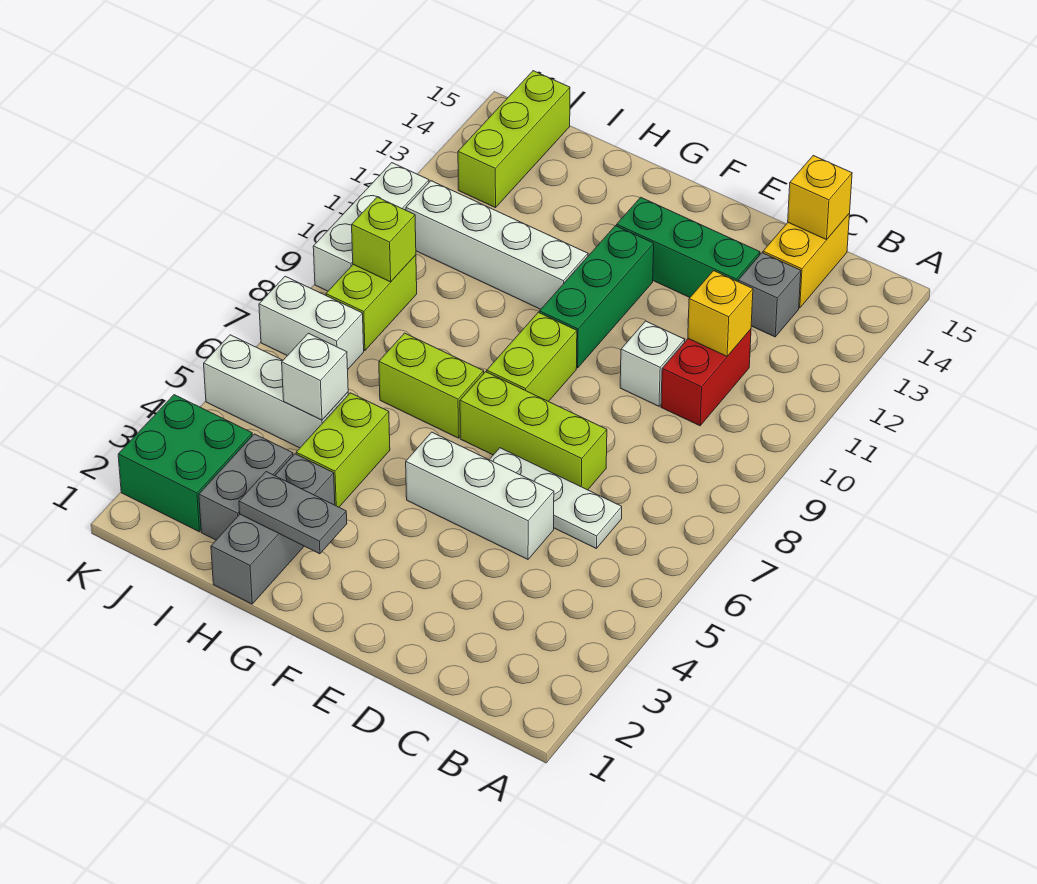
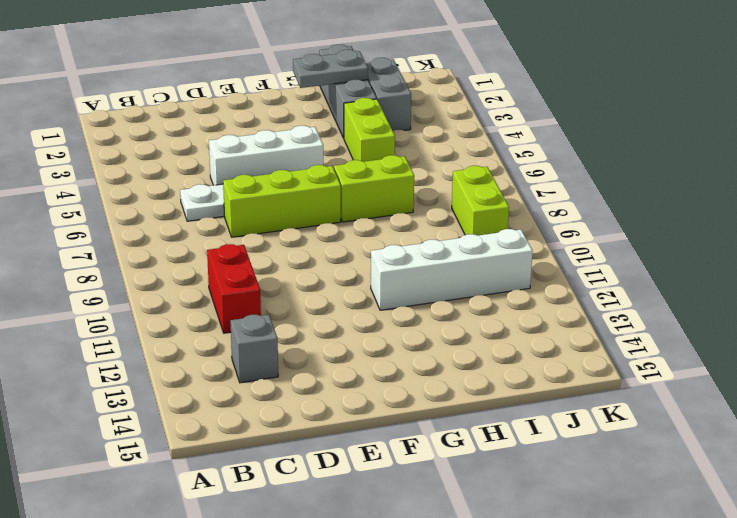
none -> yellow 1x2 brick [763,213,850,308]
none -> white 1x1 brick [620,321,685,406]
none -> green 1x3 brick [617,197,760,297]

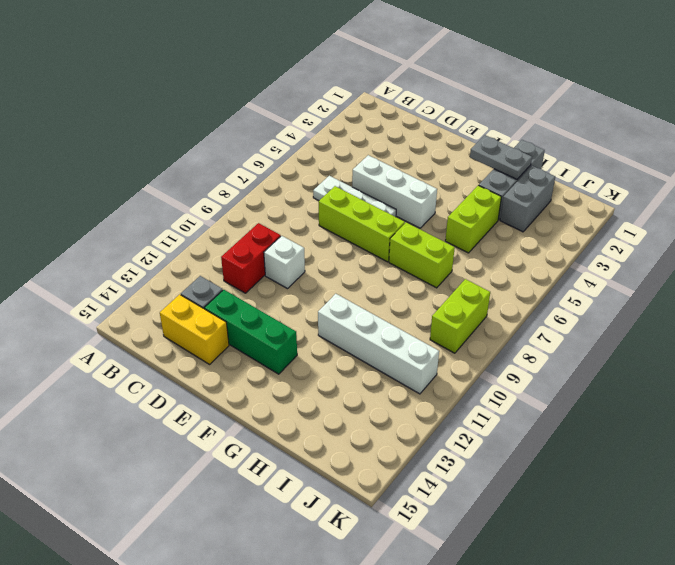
yellow 1x2 brick [160,294,229,364] -> yellow 1x2 brick turned to [763,213,850,308]
none -> lime 1x2 brick [487,312,577,401]
none -> green 1x3 brick [539,226,654,368]
none -> white 1x3 brick [204,335,348,448]

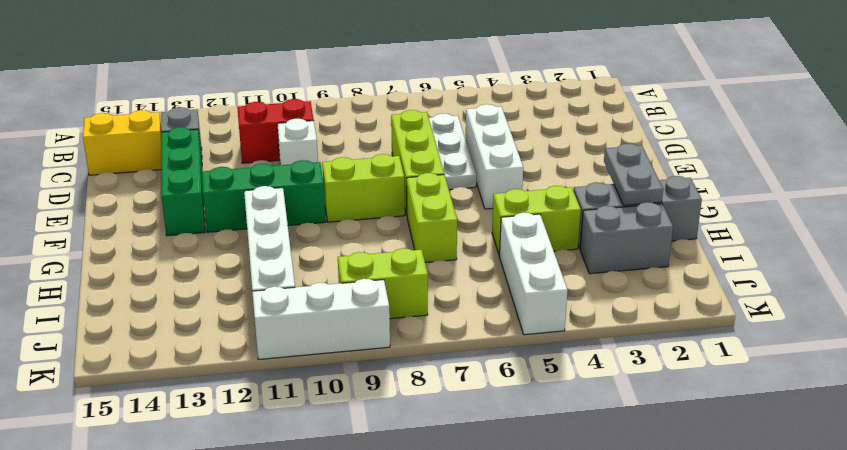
none -> green 2x2 brick [118,395,252,532]
none -> white 1x2 brick [259,276,364,369]
none -> lime 1x3 brick [458,71,570,208]

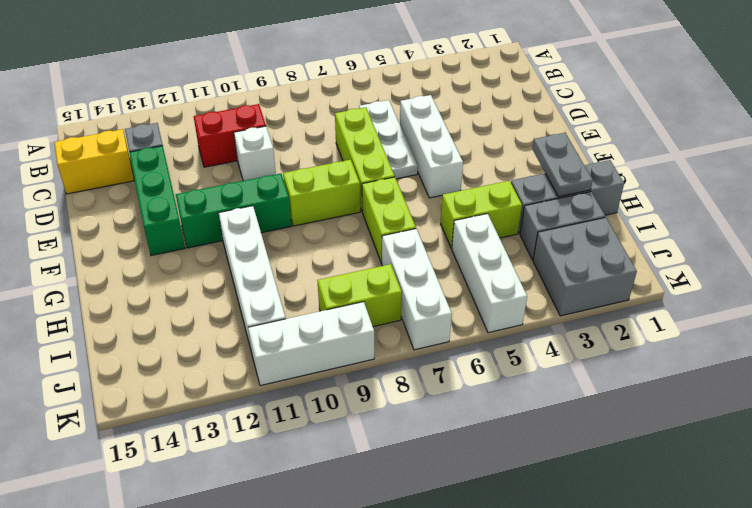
white 1x3 brick [382,229,452,350] -> white 1x2 brick [259,276,364,369]
grey 2x2 brick [533,218,637,316] -> green 2x2 brick [118,395,252,532]
none -> lime 1x3 brick [458,71,570,208]
none -> yellow 1x1 brick [688,271,753,356]
none -> yellow 1x1 brick [788,156,852,240]

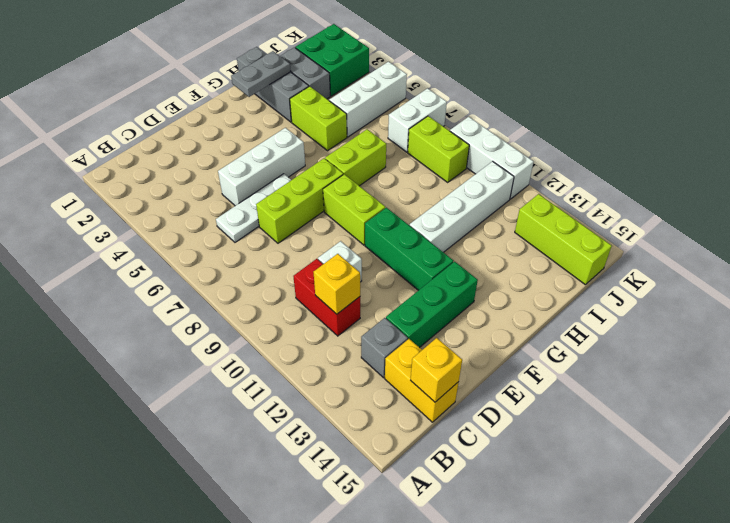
none -> white 1x1 brick [282,333,348,420]
none -> lime 1x1 brick [352,197,416,282]

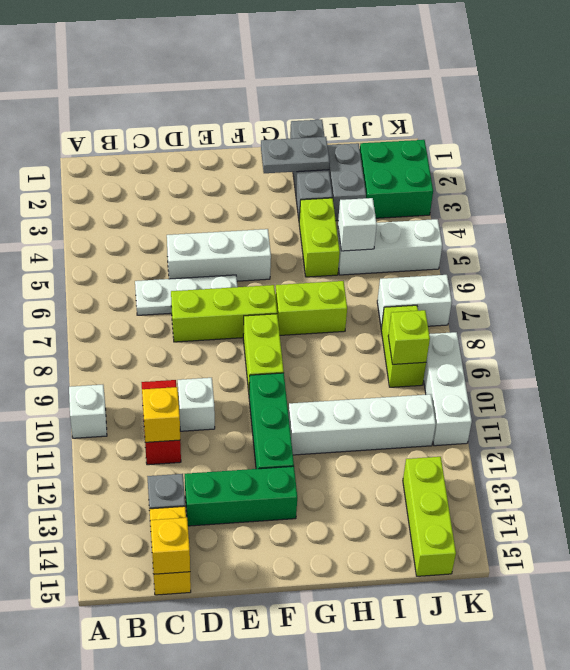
white 1x1 brick [69,385,107,438] -> none

